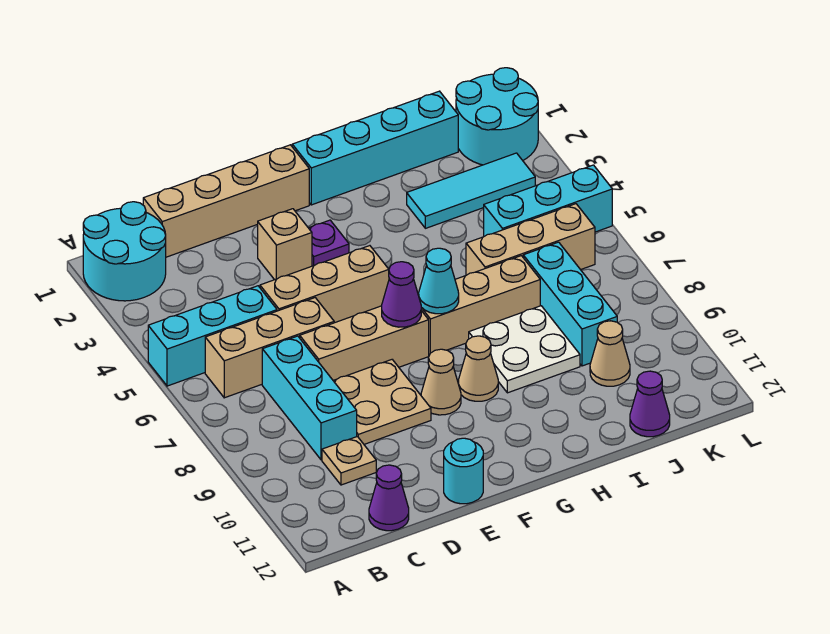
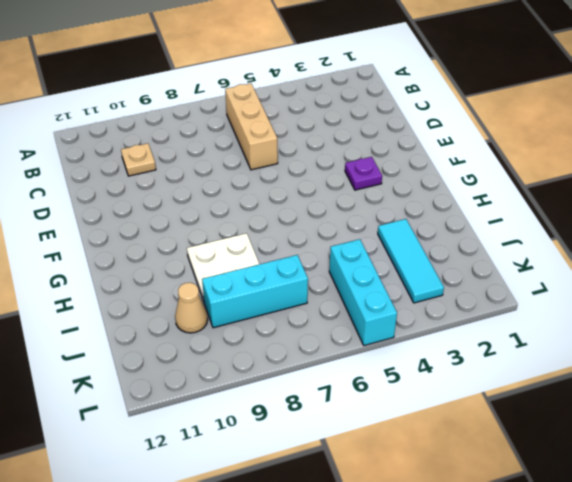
none -> cyan 2x2 round brick [83,202,166,301]
none -> cyan 1x3 brick [148,286,277,386]
none -> tan 1x4 brick [143,145,309,257]

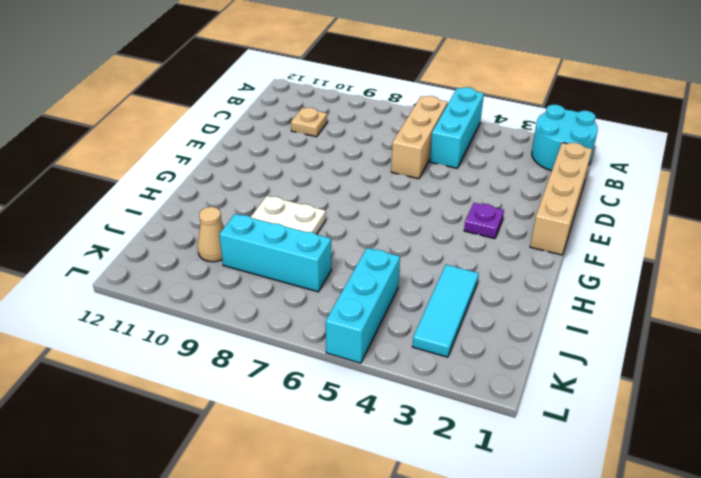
none -> cyan 1x3 brick [262,336,357,460]
none -> purple 1x1 cone [369,465,409,531]
none -> tan 1x3 brick [260,246,389,323]

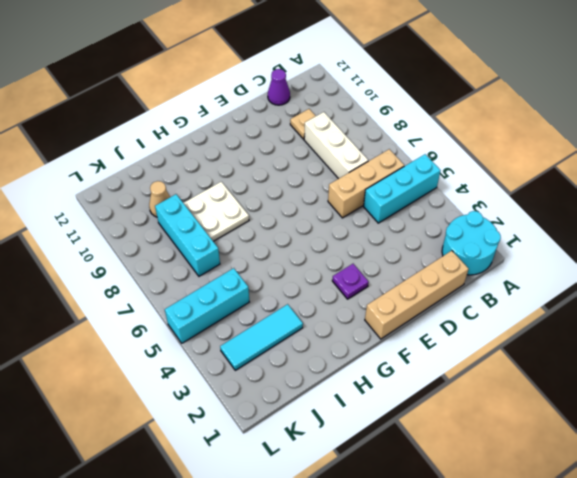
white 1x3 brick [304,112,368,179] -> cyan 1x3 brick [262,336,357,460]
none -> tan 1x3 brick [260,246,389,323]
none -> tan 1x3 brick [300,306,429,380]
none -> tan 2x2 plate [333,360,431,444]

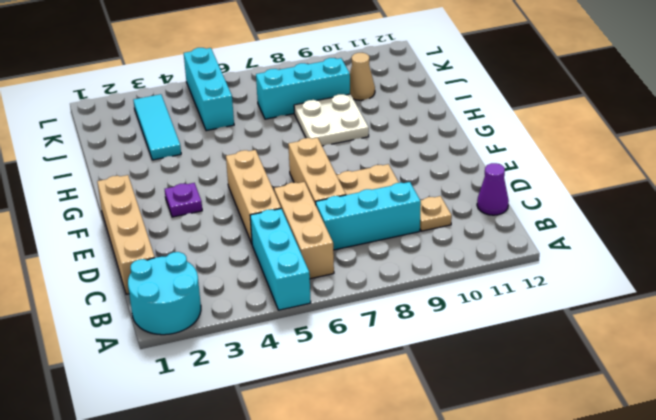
none -> tan 1x1 brick [258,209,312,280]
none -> cyan 1x1 round brick [444,438,483,504]
none -> tan 1x1 cone [421,349,461,415]

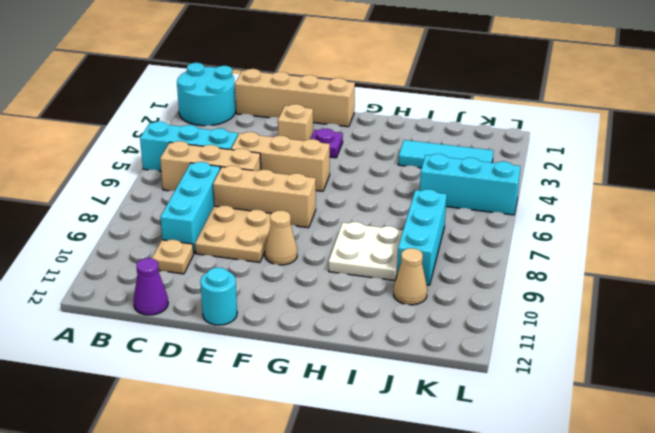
none -> cyan 1x4 brick [292,91,458,205]
none -> tan 1x3 brick [418,256,540,355]
none -> tan 1x1 cone [458,336,498,401]

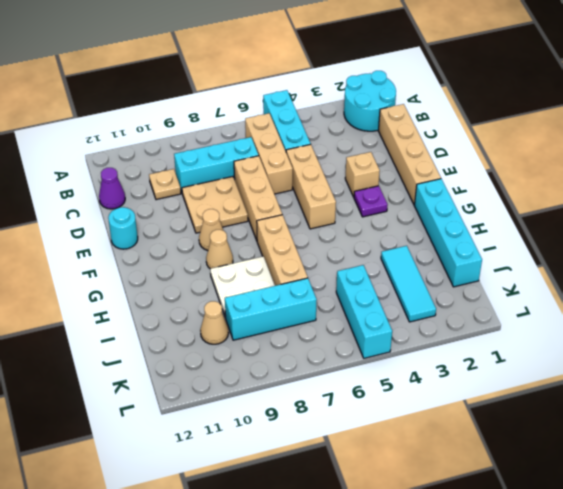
none -> tan 1x3 brick [466,204,595,275]
none -> purple 1x1 cone [630,371,670,437]
none -> cyan 2x2 round brick [456,68,538,165]

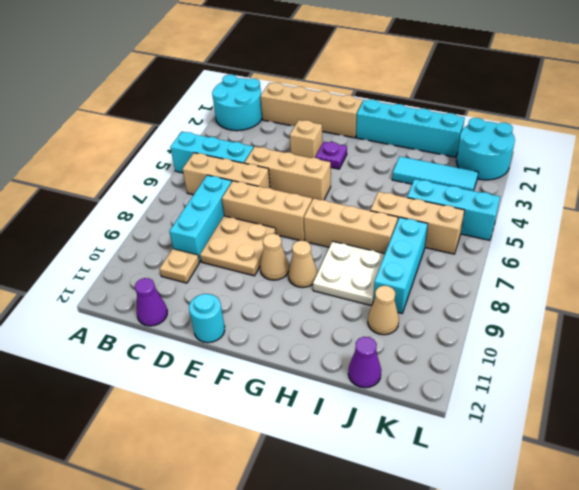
none -> purple 1x1 cone [382,262,421,327]
none -> cyan 1x1 cone [419,248,459,314]

